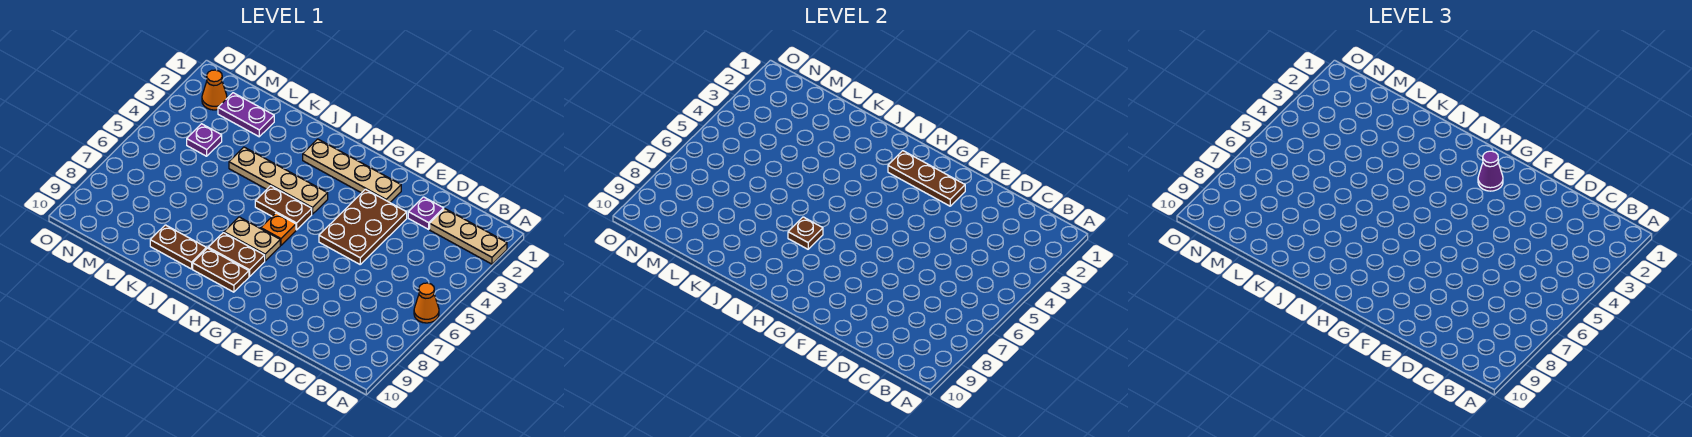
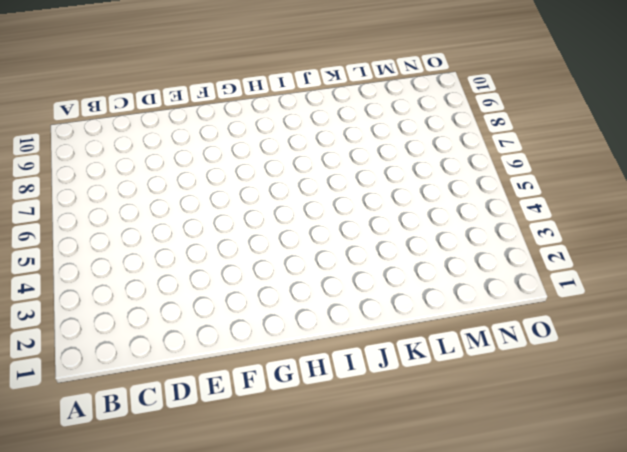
none -> tan 1x3 plate [430,209,507,264]
none -> orange 1x1 cone [414,283,439,323]
none -> purple 1x1 plate [408,197,444,229]

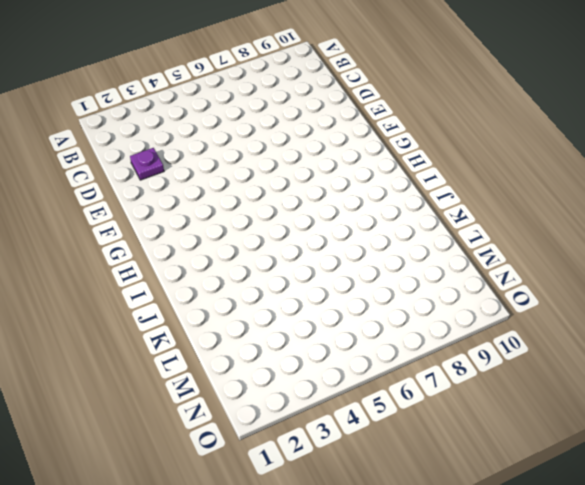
none -> tan 1x3 plate [430,209,507,264]
none -> orange 1x1 cone [414,283,439,323]
none -> brown 2x3 plate [319,189,407,264]

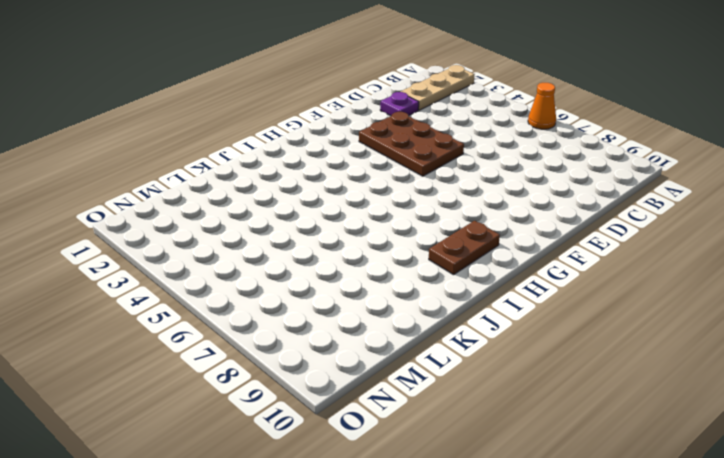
none -> tan 1x4 plate [303,139,401,202]
none -> tan 1x4 plate [229,147,328,214]
none -> brown 1x2 plate [255,186,312,230]

